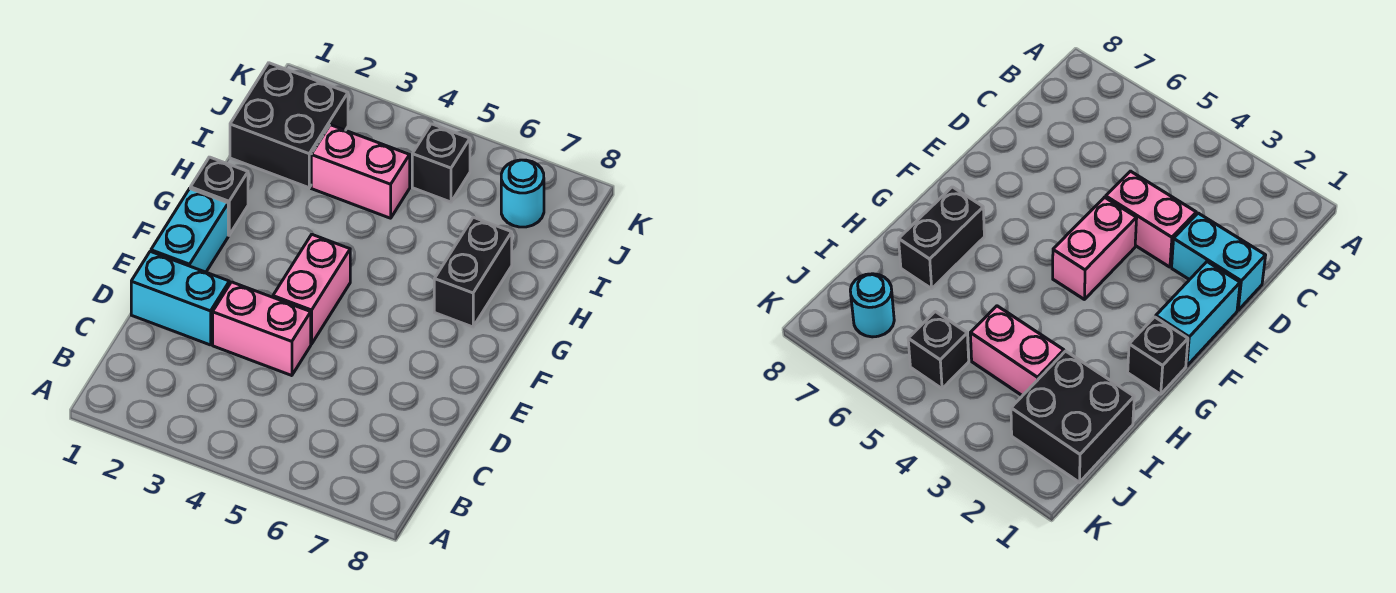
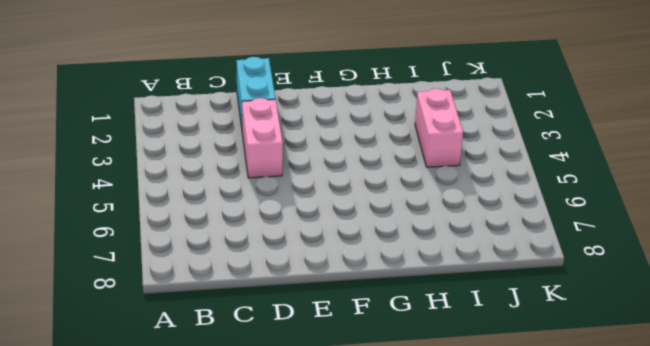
none -> cyan 1x2 brick [151,189,228,272]
none -> pink 1x2 brick [273,234,350,344]

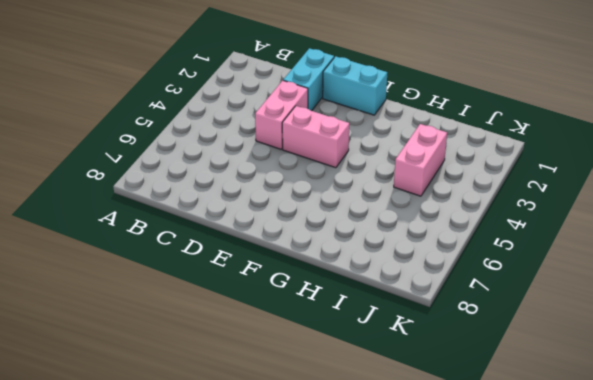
none -> black 1x1 brick [190,157,248,235]
none -> black 1x2 brick [434,217,512,327]

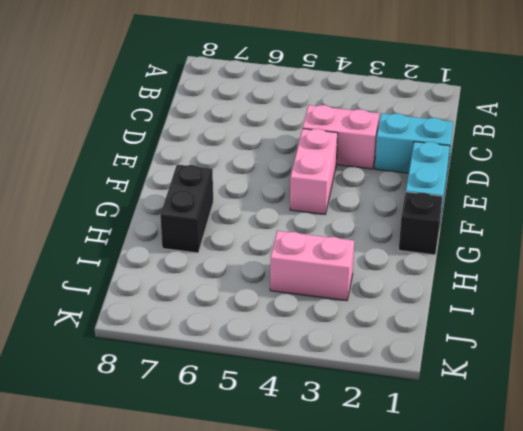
none -> black 2x2 brick [230,63,348,188]
none -> black 1x1 brick [412,124,470,202]

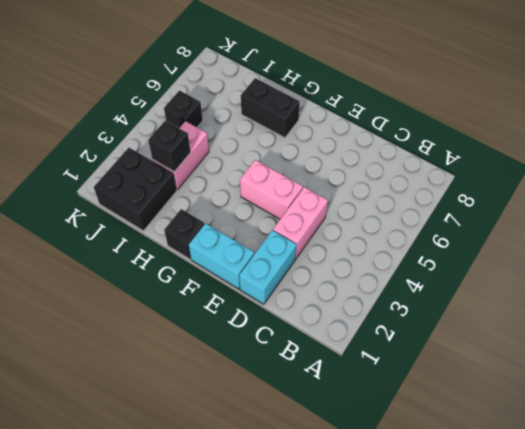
black 1x1 brick [148,121,191,172] -> none
none -> cyan 1x1 round brick [501,160,544,227]

